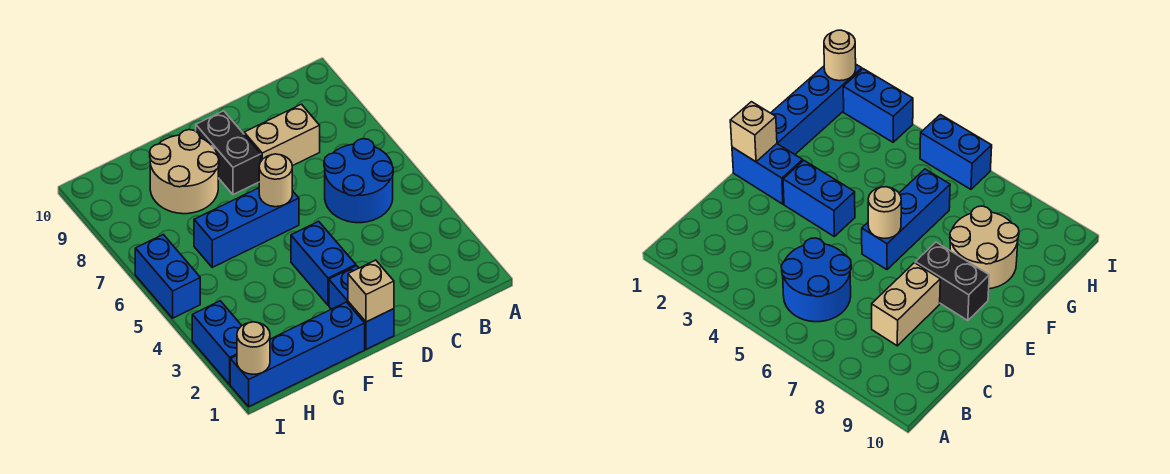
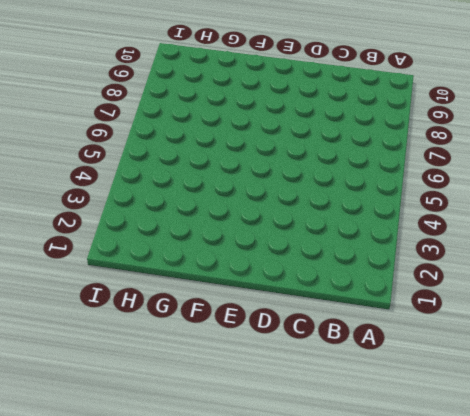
none -> blue 2x2 round brick [324,139,393,223]
none -> tan 1x2 brick [244,104,320,166]
none -> blue 1x2 brick [329,266,394,349]

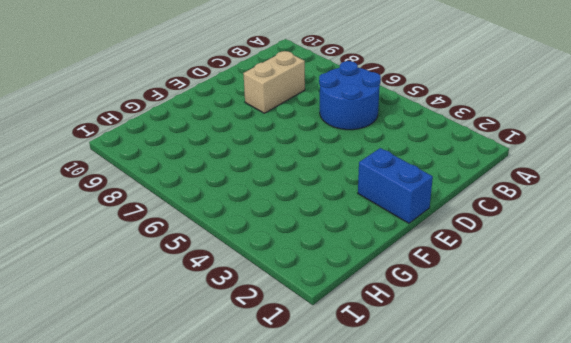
none -> blue 1x2 brick [291,221,356,305]
none -> blue 1x3 brick [194,188,299,267]
none -> black 1x2 brick [196,111,261,195]

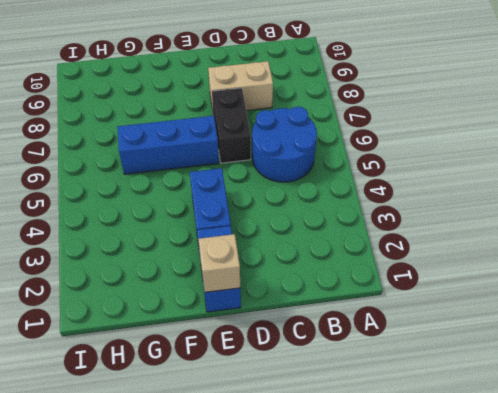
black 1x2 brick [212,88,251,163] -> black 1x2 brick moved to [196,111,261,195]
none -> blue 1x4 brick [230,302,365,406]
none -> tan 2x2 round brick [150,130,219,214]
none -> blue 1x2 brick [192,301,242,384]

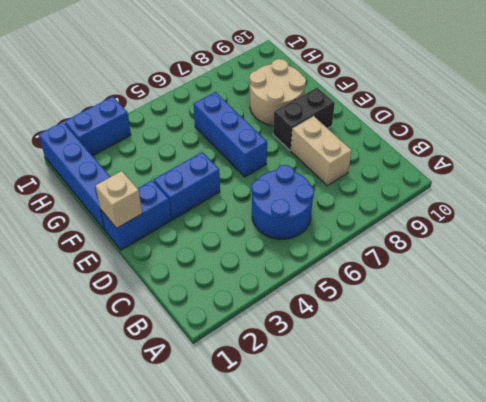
none -> blue 1x2 brick [135,235,200,318]
none -> tan 1x1 round brick [259,154,292,207]
none -> tan 1x1 round brick [237,322,270,374]

